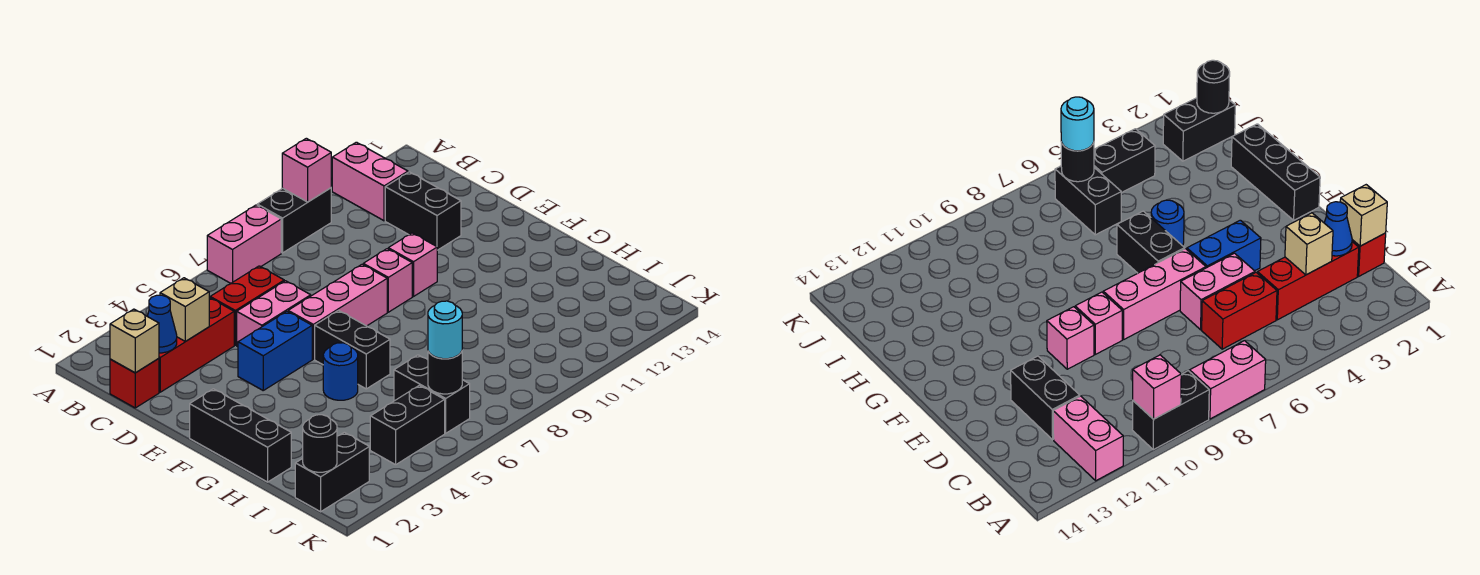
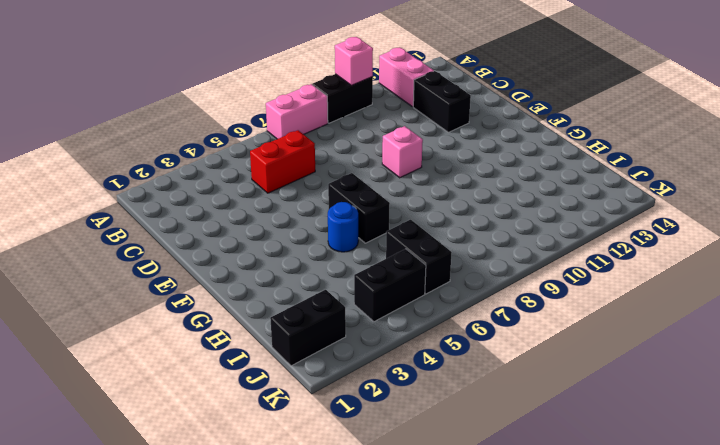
none -> red 1x1 brick [110,359,159,408]
none -> red 1x3 brick [159,298,234,392]
none -> pink 1x2 brick [237,281,311,347]

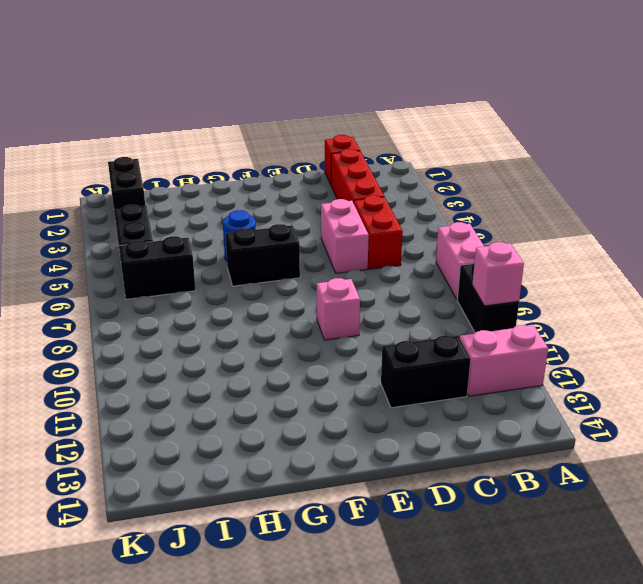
none -> blue 1x2 brick [238,311,312,390]
none -> pink 1x3 brick [288,264,387,359]
none -> pink 1x1 brick [388,233,437,297]

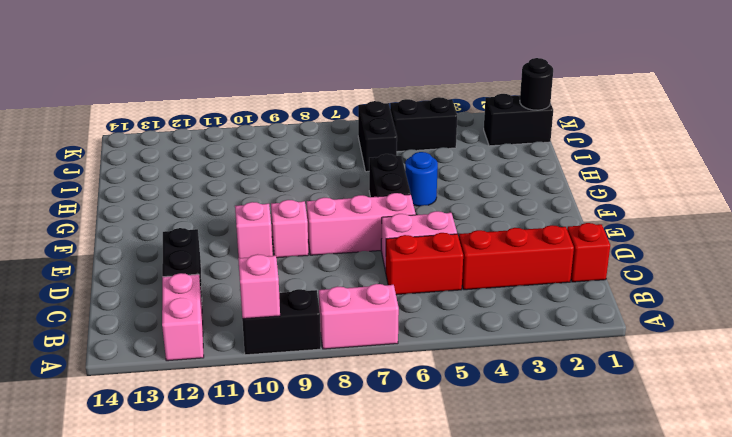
none -> blue 1x2 brick [238,311,312,390]
none -> black 1x3 brick [190,389,291,482]
none -> tan 1x1 brick [110,309,159,373]

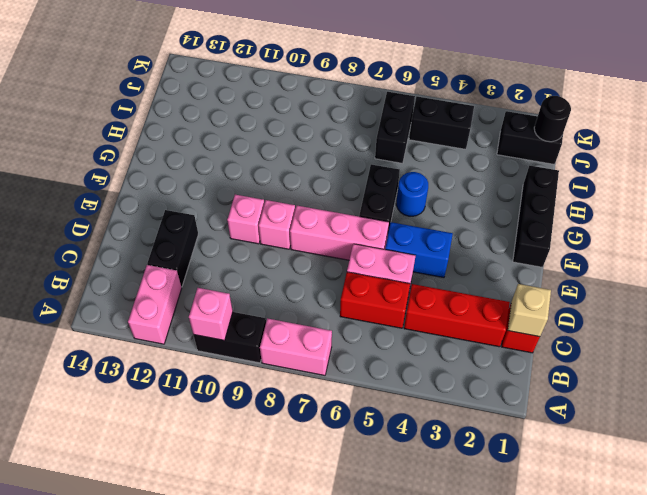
none -> blue 1x1 cone [147,295,177,353]
none -> tan 1x1 brick [160,278,209,341]
none -> black 1x1 round brick [428,351,462,394]

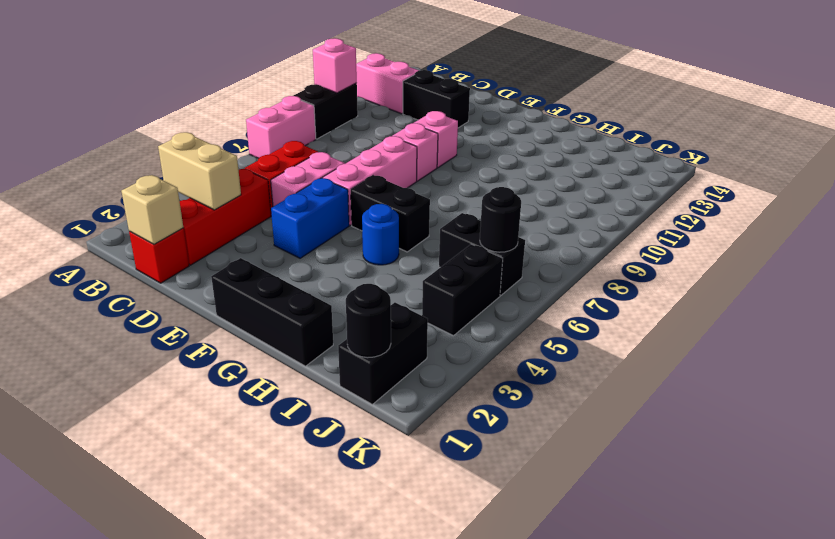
tan 1x2 brick [158,132,241,210] -> tan 1x1 brick [160,278,209,341]
none -> blue 1x1 cone [147,295,177,353]
none -> cyan 1x1 round brick [428,301,462,359]

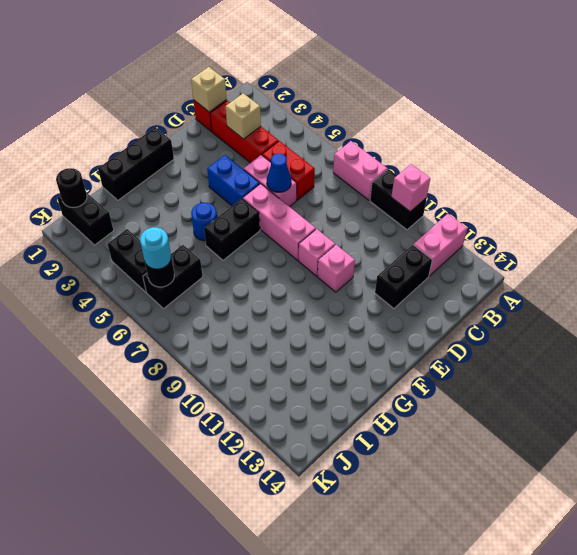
blue 1x1 cone [267,154,291,192] -> blue 1x1 cone moved to [147,295,177,353]

